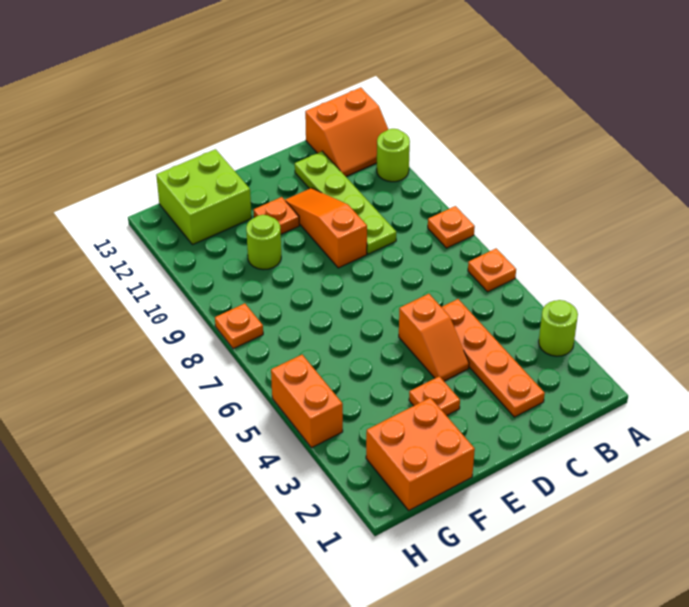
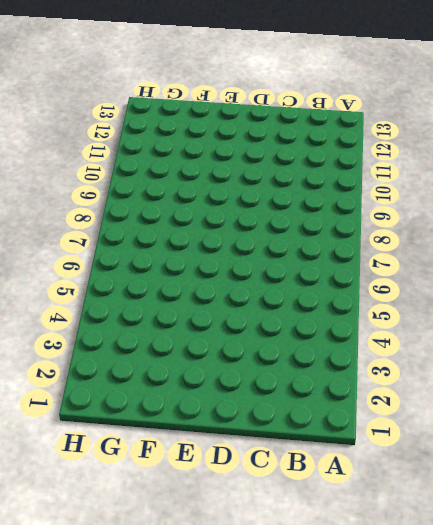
none -> lime 1x1 round brick [539,300,578,356]
none -> orange 1x1 plate [468,249,516,292]
none -> orange 1x1 plate [428,206,475,248]

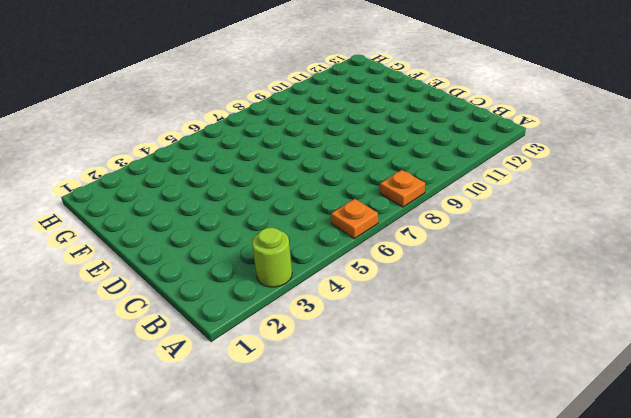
none -> lime 1x1 round brick [377,129,410,182]
none -> orange 2x2 slope [305,88,388,176]
none -> orange 1x4 plate [442,299,545,417]

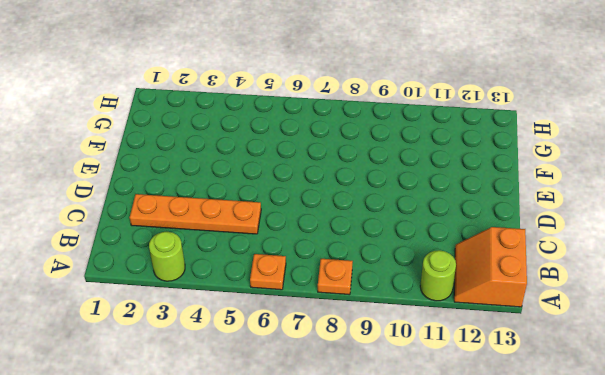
none -> lime 1x4 plate [295,151,396,254]
none -> orange 1x2 slope [399,294,469,381]
none -> orange 1x3 slope [285,188,367,268]

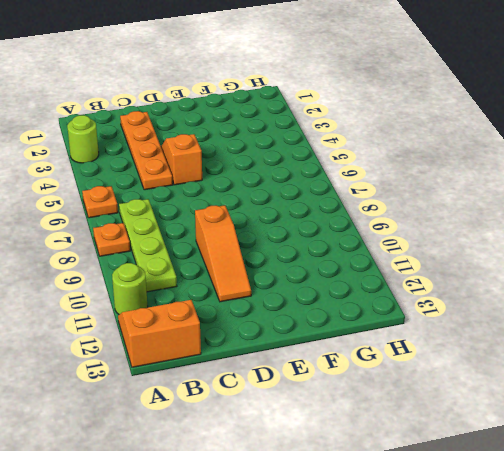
lime 1x4 plate [119,199,177,292] -> lime 1x4 plate moved to [295,151,396,254]
none -> orange 1x1 plate [409,376,460,416]
none -> orange 1x1 plate [253,197,299,234]
none -> orange 2x2 brick [366,398,475,510]

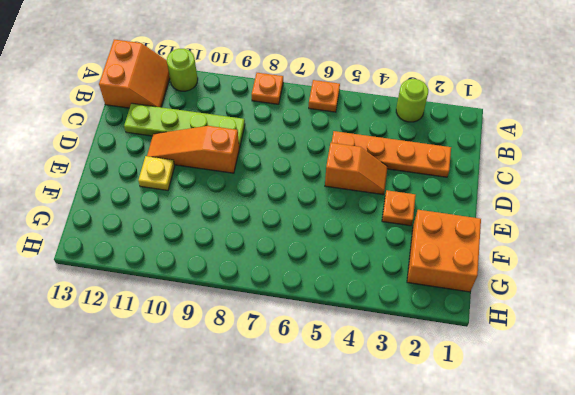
yellow 1x1 plate [138,156,175,190] -> orange 1x1 plate [253,197,299,234]
none -> lime 1x1 round brick [246,215,281,270]
none -> lime 2x2 brick [156,149,252,245]
none -> orange 1x2 brick [271,355,343,448]

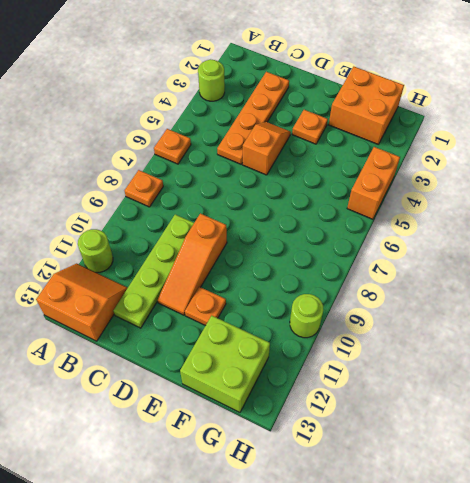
lime 1x1 round brick [290,294,323,338] -> lime 1x1 round brick moved to [246,215,281,270]
none -> orange 1x1 plate [215,303,263,349]

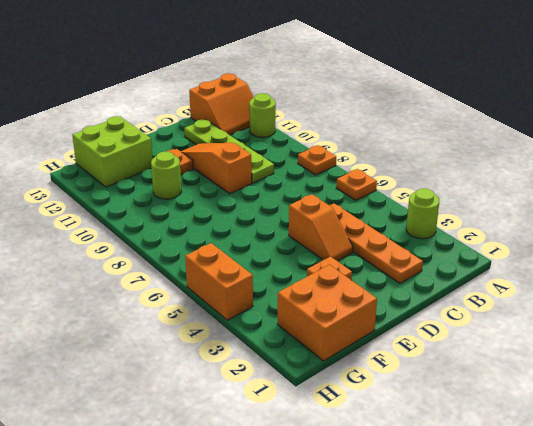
none -> orange 1x1 plate [215,303,263,349]

